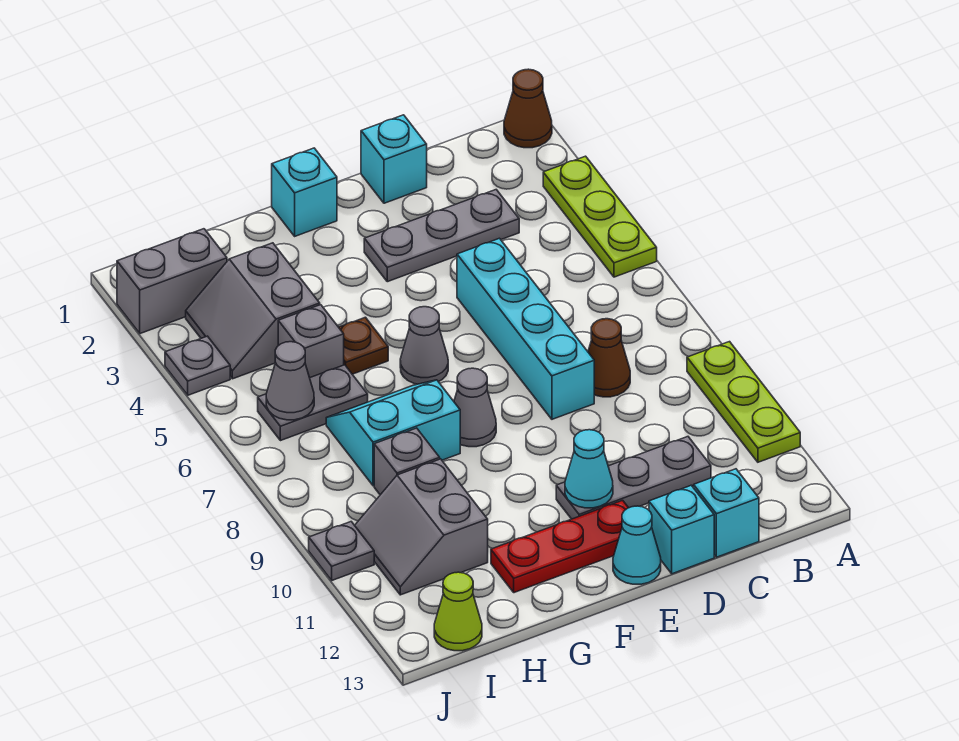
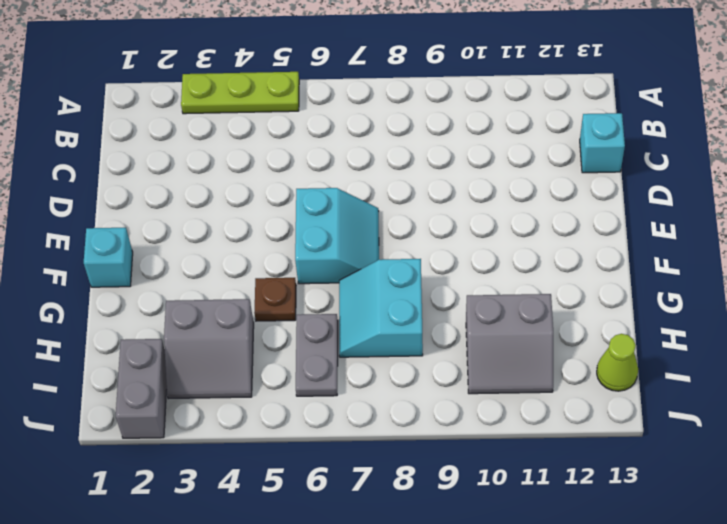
cyan 2x2 slope [295,188,379,284] -> grey 1x1 cone [400,307,448,384]
none -> brown 1x1 cone [504,69,552,148]
none -> lime 1x3 plate [687,342,800,462]
none -> grey 1x3 plate [364,190,519,282]

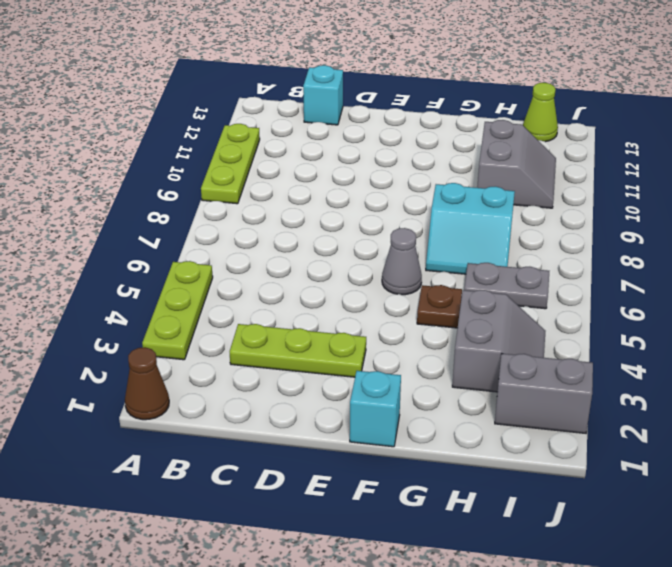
lime 1x3 plate [230,324,366,377] -> grey 1x3 plate [364,190,519,282]
none -> brown 1x1 cone [588,319,630,397]
none -> grey 1x3 plate [556,437,711,519]
none -> cyan 1x1 brick [361,115,427,203]

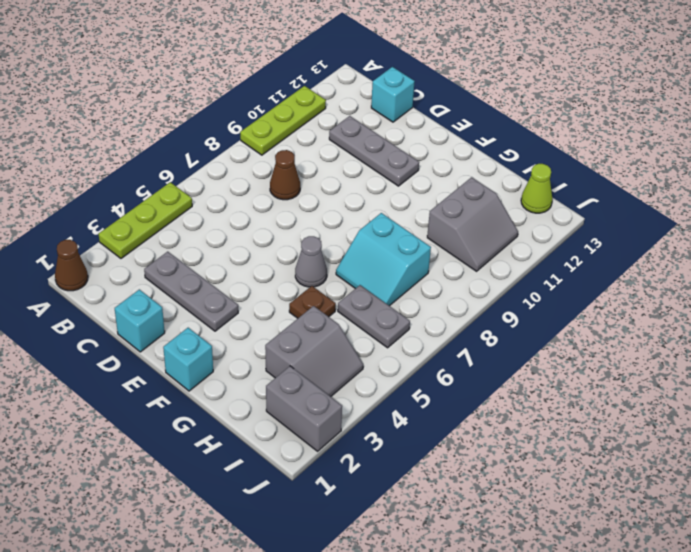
none -> cyan 1x4 brick [457,238,594,419]
none -> cyan 1x1 brick [649,485,714,574]
none -> red 1x3 plate [491,500,628,593]

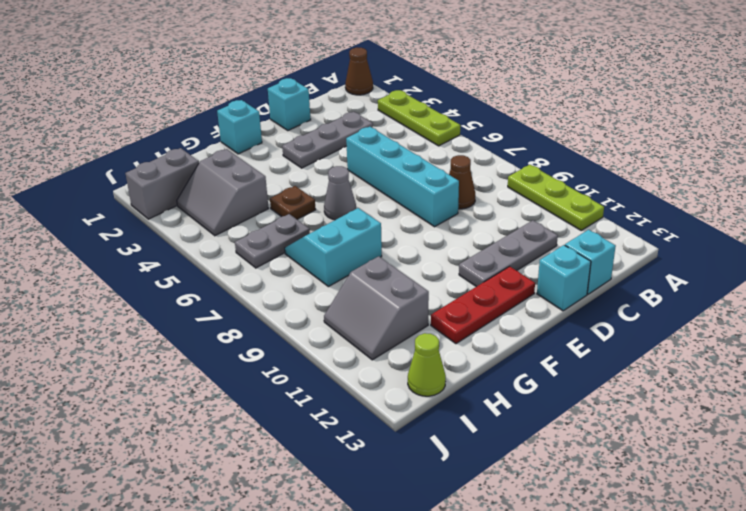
none -> cyan 1x1 cone [613,506,661,584]
none -> grey 1x1 cone [454,368,496,447]
none -> grey 1x1 brick [278,305,344,378]

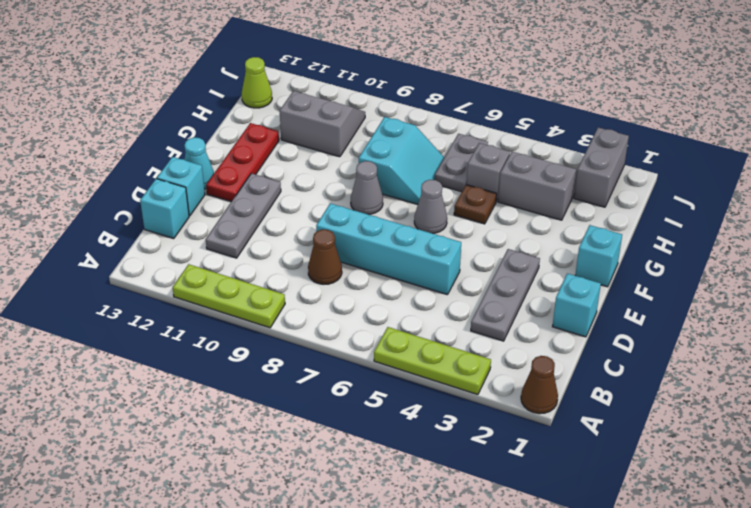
none -> grey 1x1 brick [374,428,440,495]
none -> grey 1x1 plate [165,336,230,395]
none -> grey 1x1 plate [309,522,374,580]

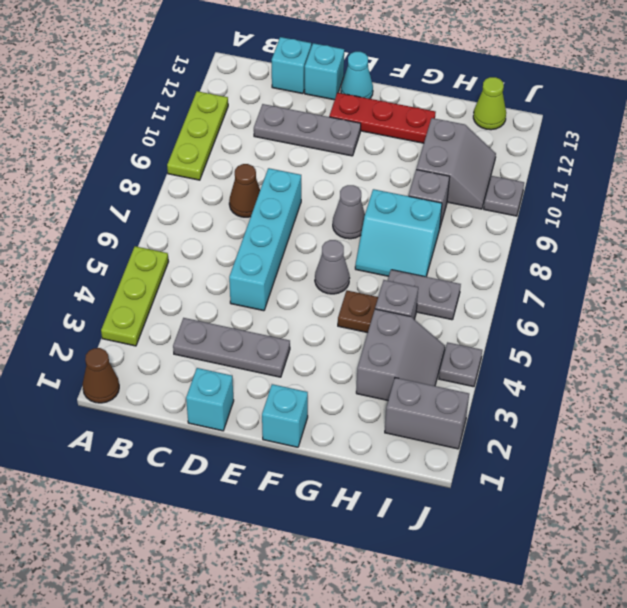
none -> cyan 1x1 cone [565,430,613,508]
none -> grey 1x1 cone [266,342,314,420]

